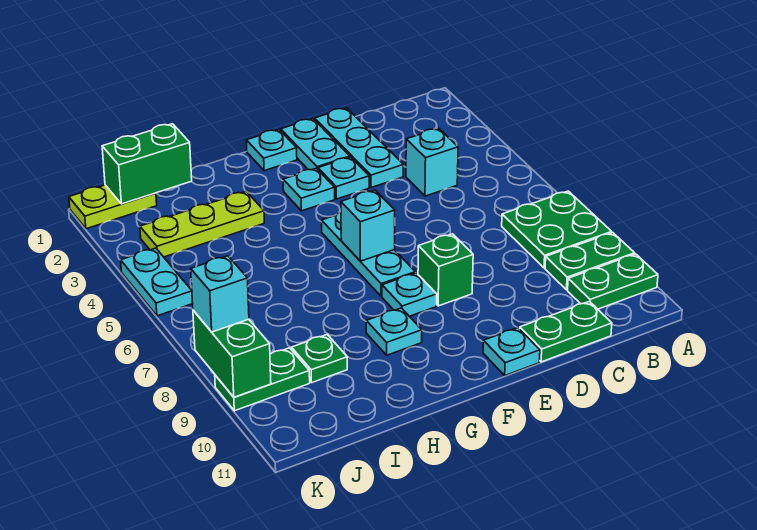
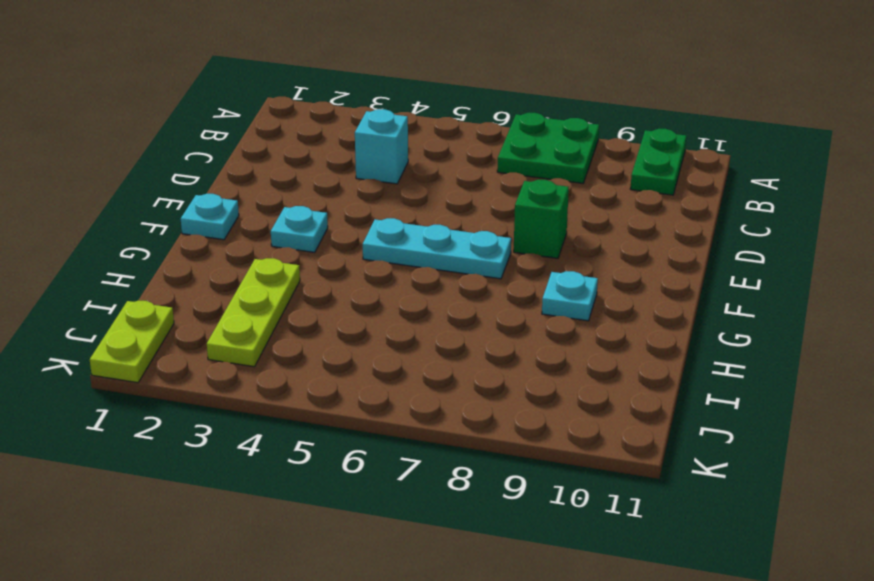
none -> green 1x2 plate [545,233,635,290]
none -> green 1x2 plate [520,301,612,362]
none -> cyan 1x3 plate [315,108,403,188]

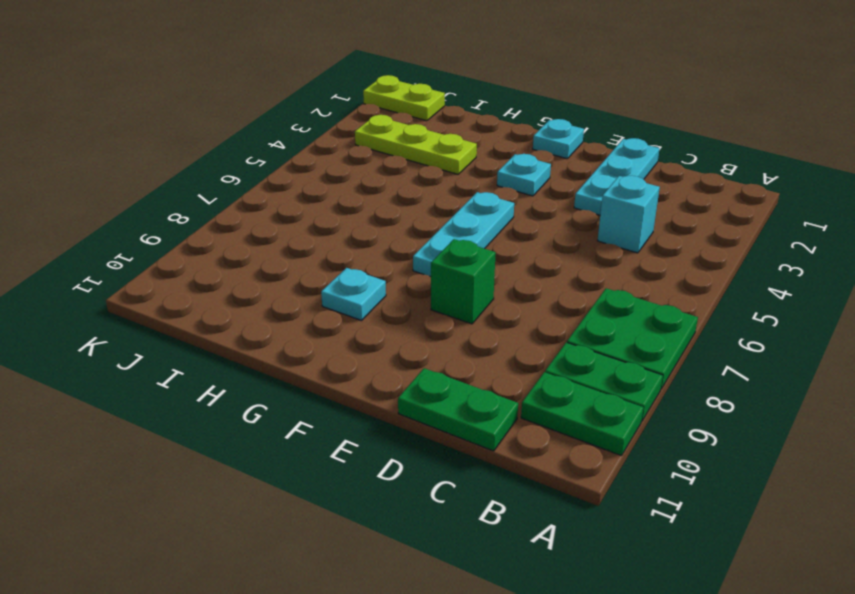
none -> cyan 1x2 plate [281,119,350,170]
none -> cyan 1x1 plate [318,157,369,199]
none -> cyan 1x1 plate [483,328,540,375]

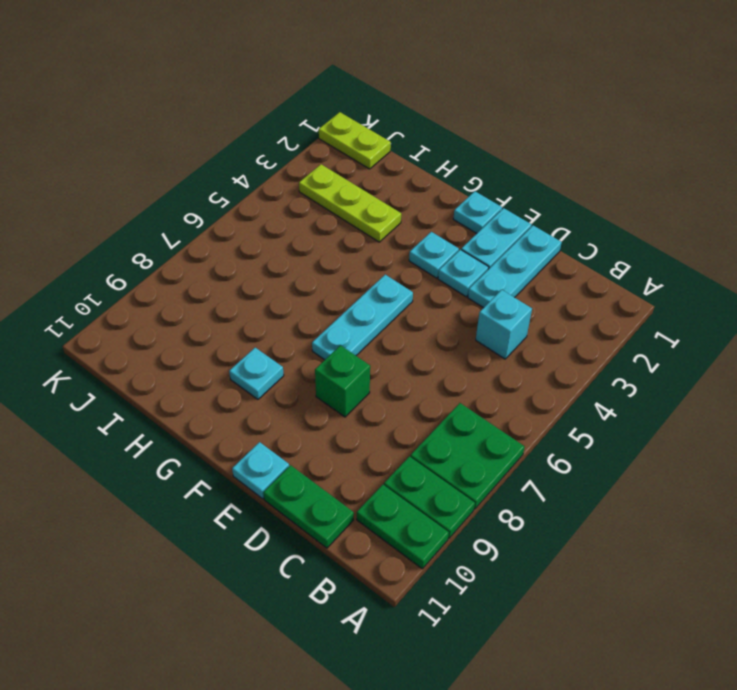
none -> cyan 1x1 plate [382,273,437,316]
none -> green 1x1 plate [292,334,347,383]
none -> green 1x2 plate [215,348,310,411]

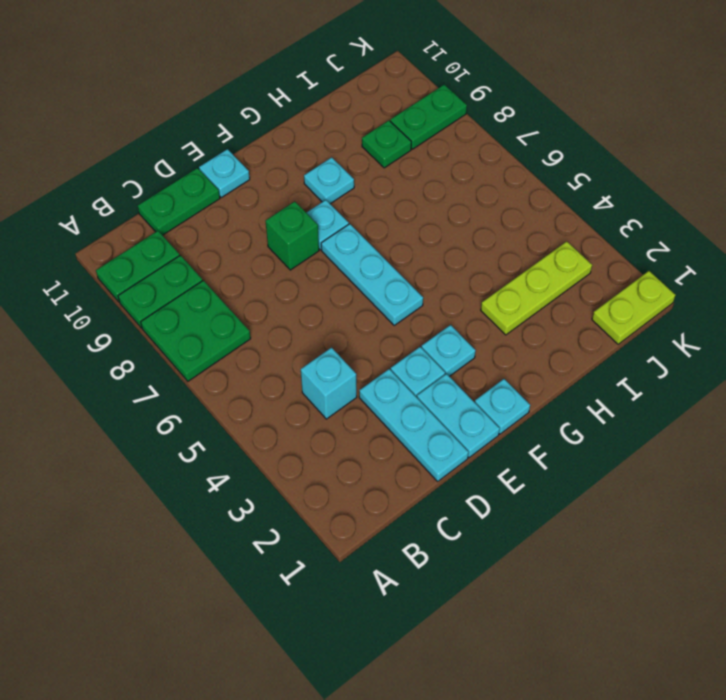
none -> cyan 1x2 plate [121,248,193,316]
none -> cyan 1x1 brick [341,190,395,261]
none -> green 1x2 brick [102,124,192,204]

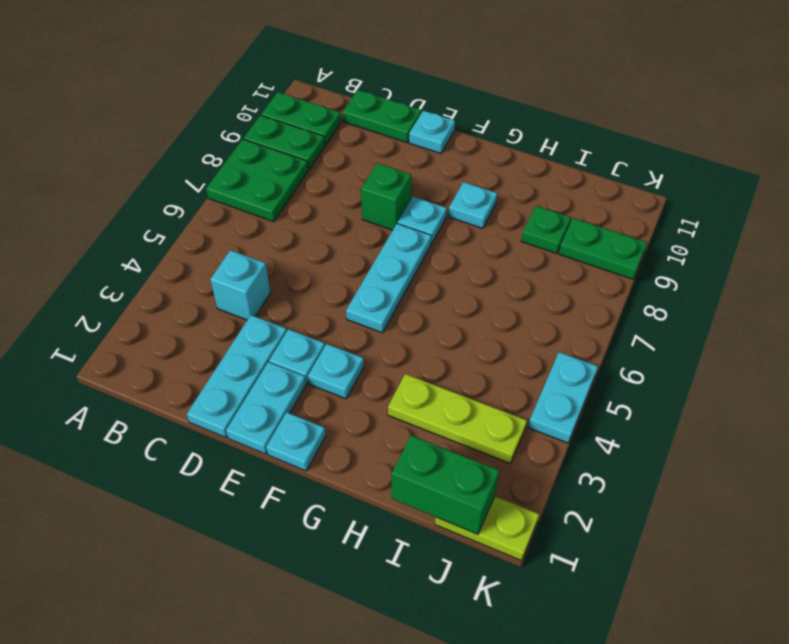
none -> cyan 1x1 brick [341,190,395,261]
none -> green 1x2 brick [193,310,271,397]
none -> cyan 1x1 brick [191,256,249,332]

